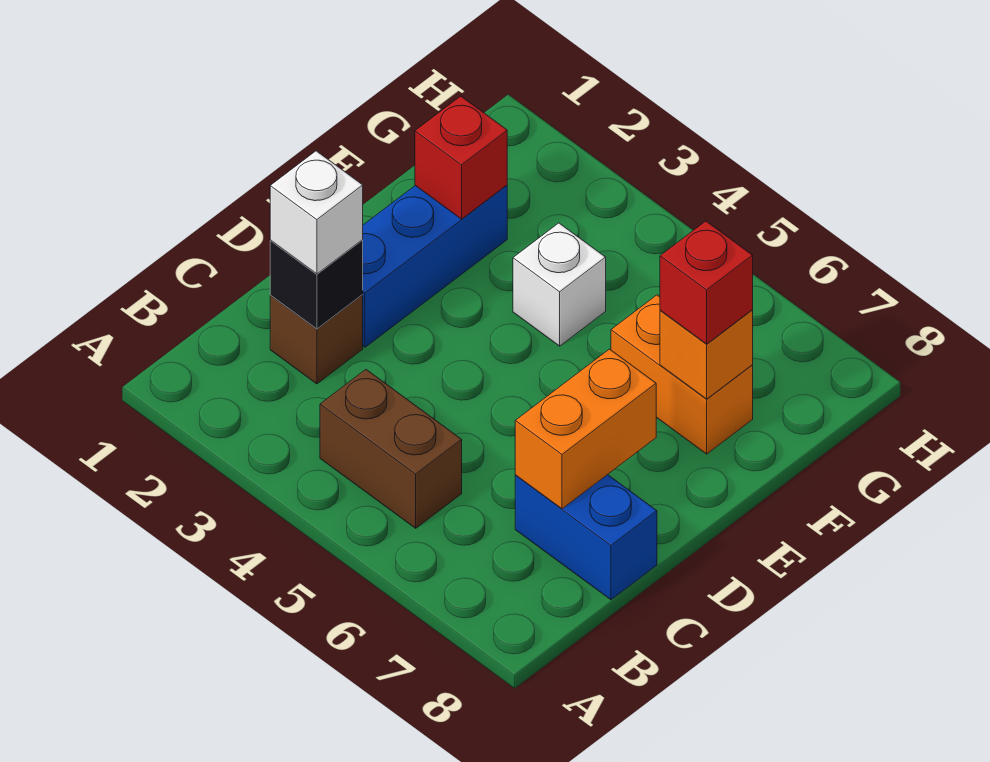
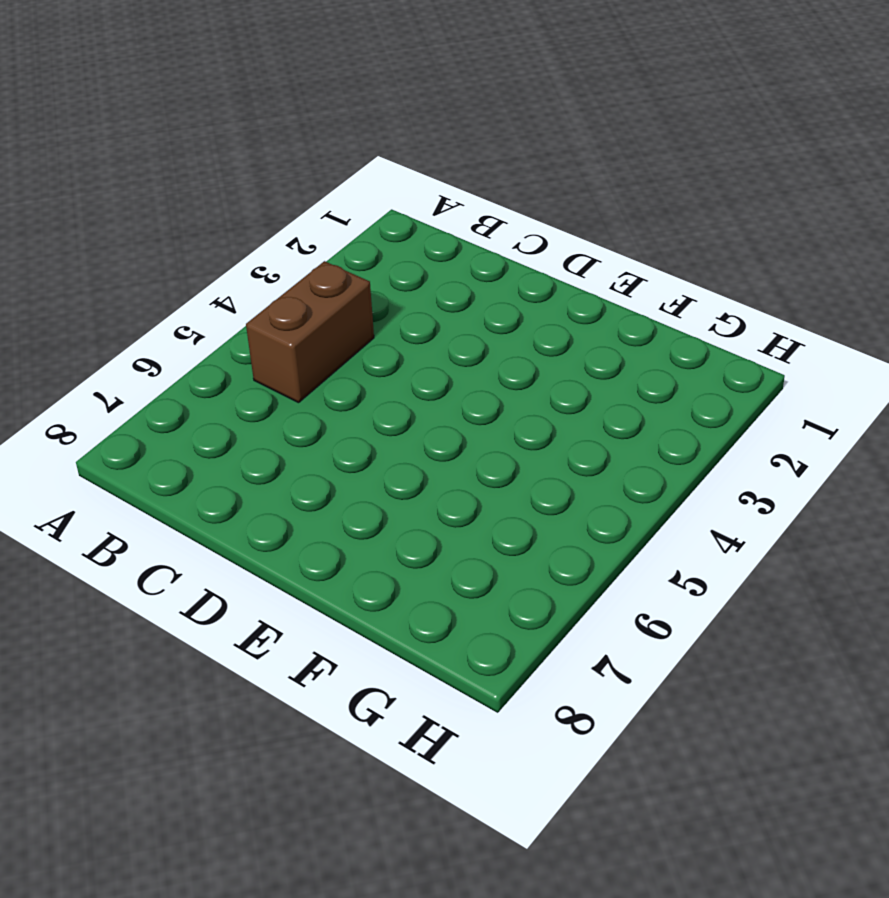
none -> brown 1x1 brick [270,295,363,384]
none -> blue 1x2 brick [515,475,657,600]
none -> blue 1x3 brick [363,185,507,347]

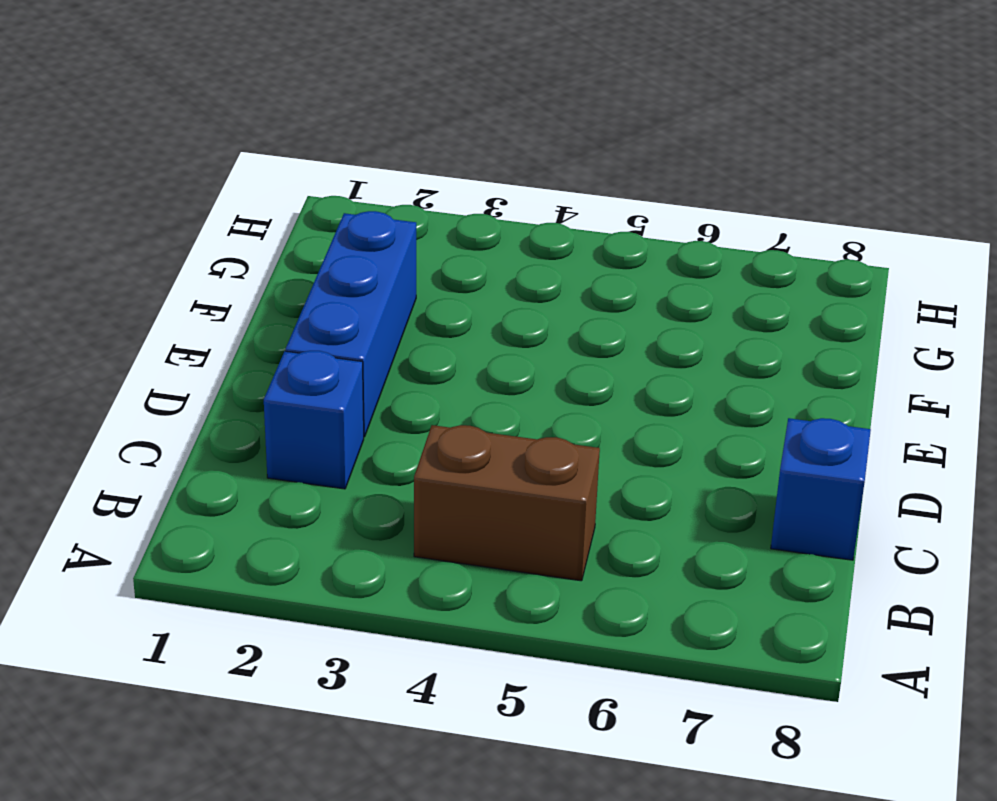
blue 1x1 brick [264,351,364,489] -> brown 1x1 brick [270,295,363,384]
blue 1x1 brick [771,418,871,560] -> blue 1x2 brick [515,475,657,600]
none -> white 1x1 brick [513,223,606,346]
none -> orange 1x2 brick [611,295,753,454]
none -> black 1x1 brick [270,240,363,329]

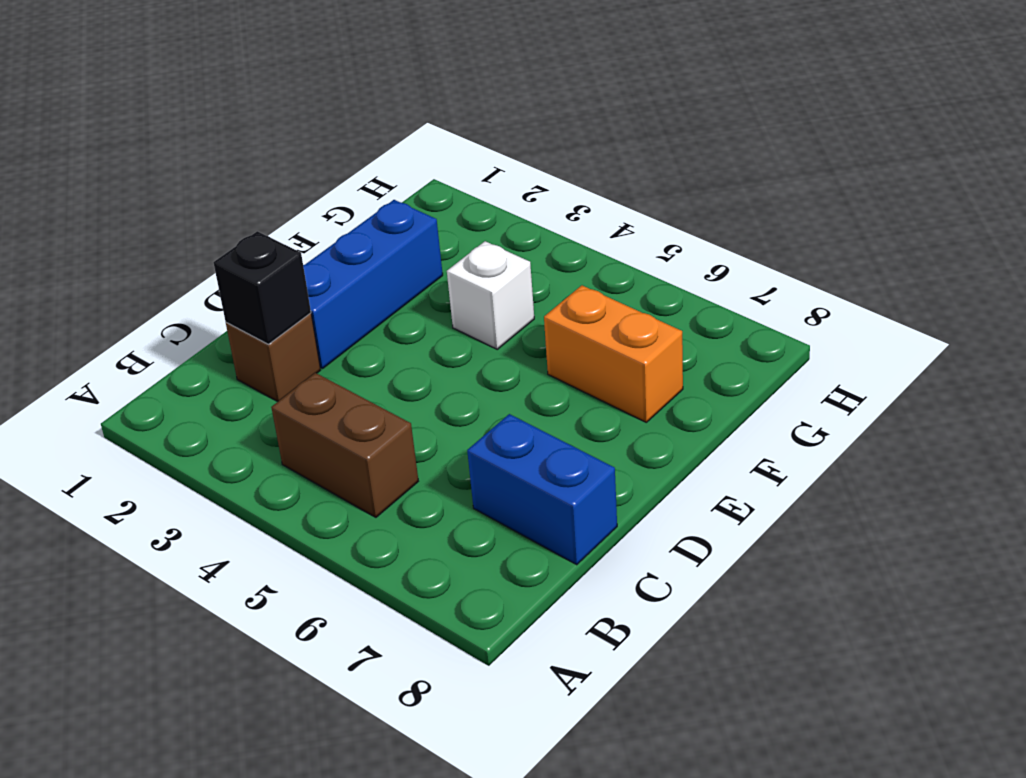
none -> orange 1x2 brick [515,349,656,509]
none -> red 1x1 brick [415,96,507,219]
none -> orange 1x1 brick [660,310,753,399]

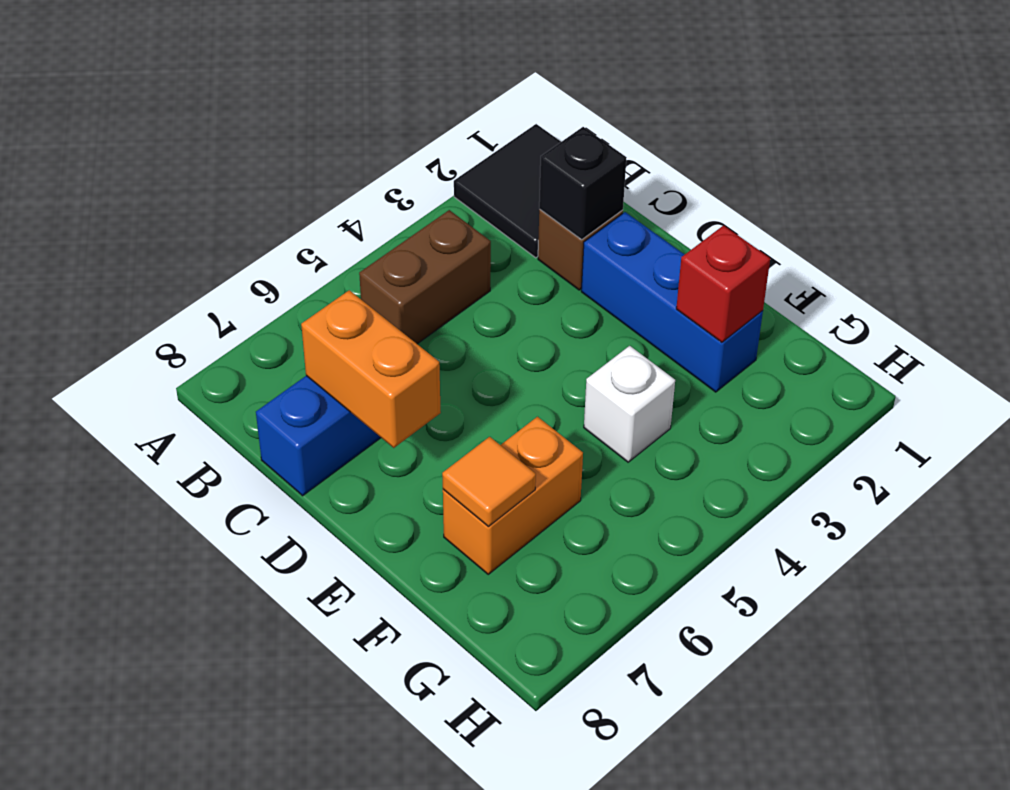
black 2x2 tile [454,124,561,258] -> none
orange 1x1 tile [442,437,536,527] -> orange 1x1 brick [660,310,753,399]
none -> white 1x1 brick [270,151,363,274]
none -> red 1x1 brick [660,221,753,344]

